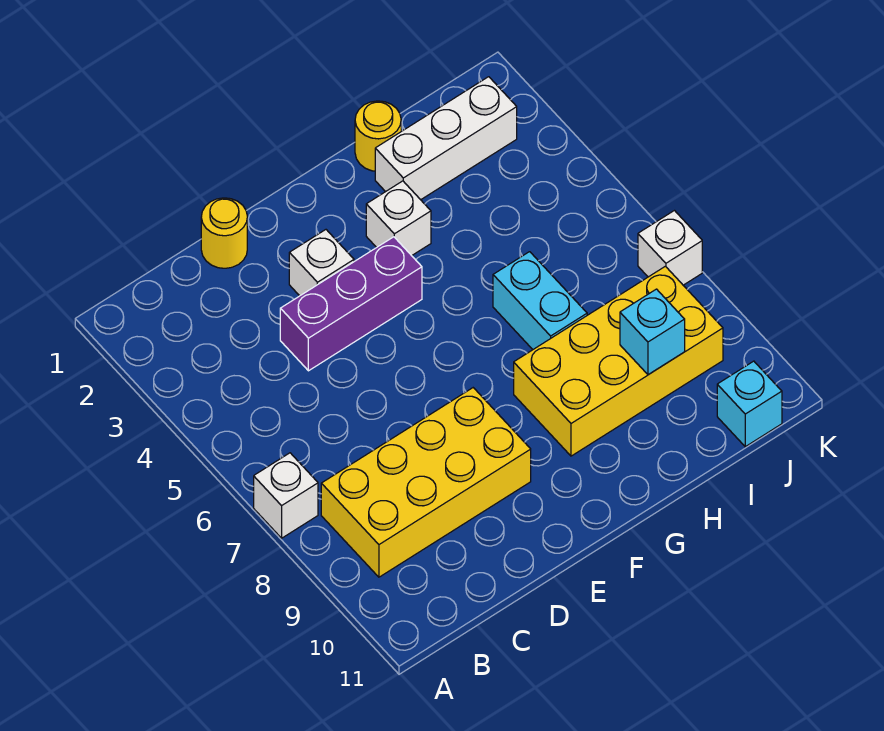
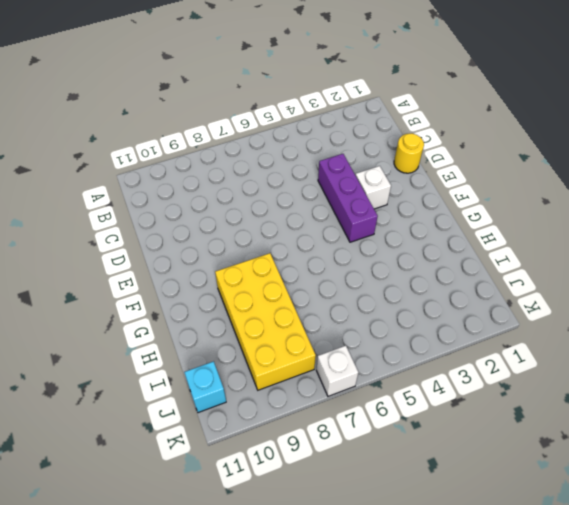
none -> white 1x1 brick [254,453,318,538]
none -> yellow 2x4 brick [321,388,531,577]
none -> white 1x1 brick [366,181,431,256]

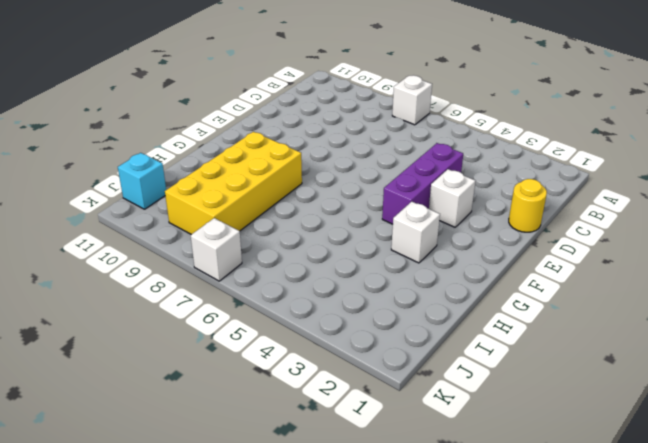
none -> yellow 2x4 brick [321,388,531,577]
none -> yellow 1x1 round brick [355,101,401,171]
none -> white 1x3 brick [375,77,517,200]

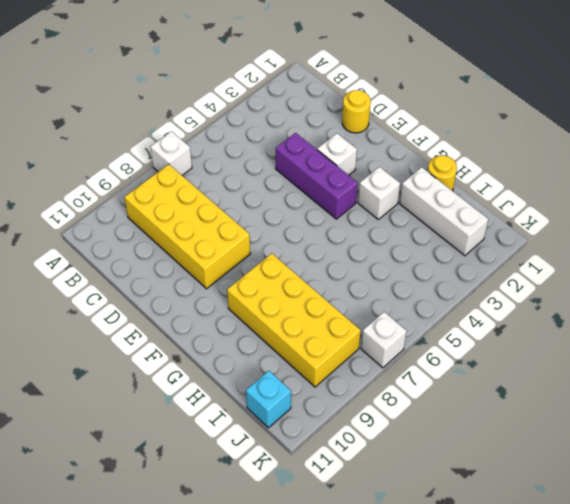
none -> cyan 1x2 brick [493,252,587,349]
none -> cyan 1x1 brick [620,289,685,375]

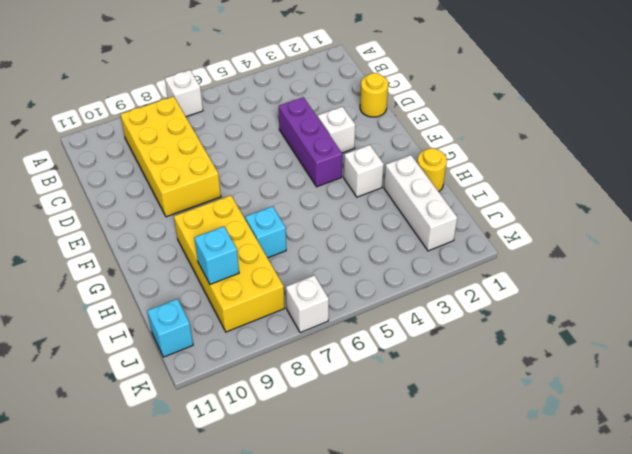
cyan 1x1 brick [245,206,286,258] -> cyan 1x2 brick [493,252,587,349]

